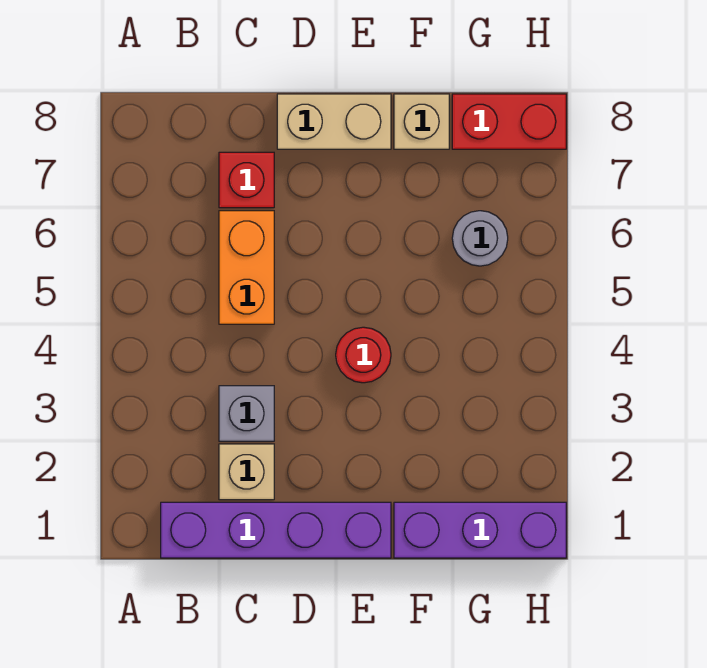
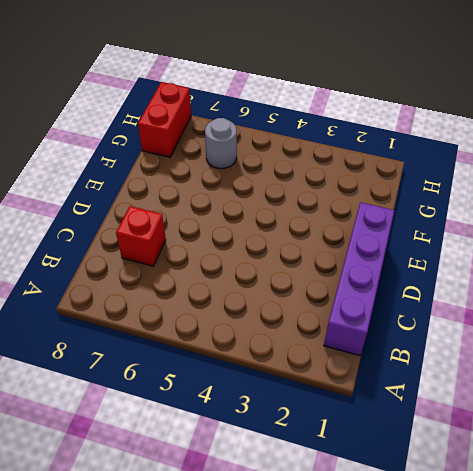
none -> tan 1x1 brick [219,444,274,500]
none -> grey 1x1 brick [219,386,274,441]

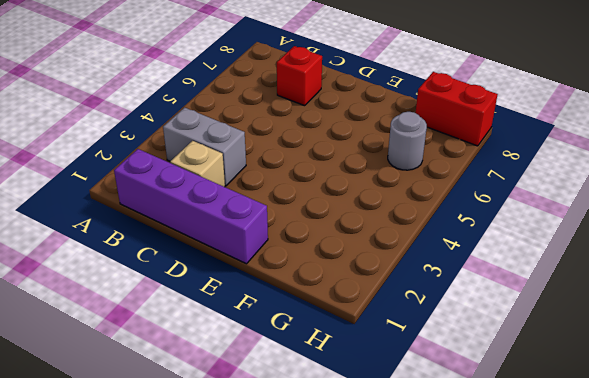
grey 1x2 brick [163,107,246,186] -> grey 1x1 brick [219,386,274,441]
none -> orange 1x2 brick [219,211,274,324]
none -> tan 1x2 brick [277,94,391,149]

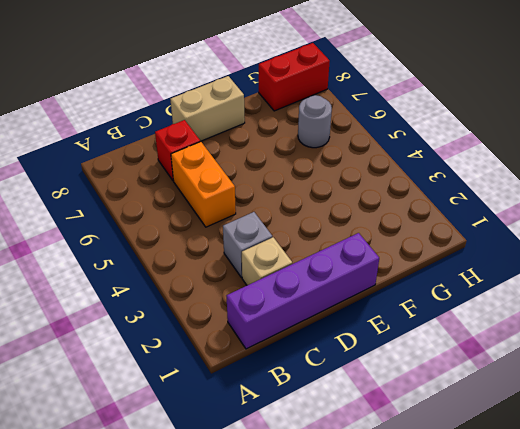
none -> red 1x1 round brick [336,327,391,383]
none -> purple 1x3 brick [394,502,566,558]

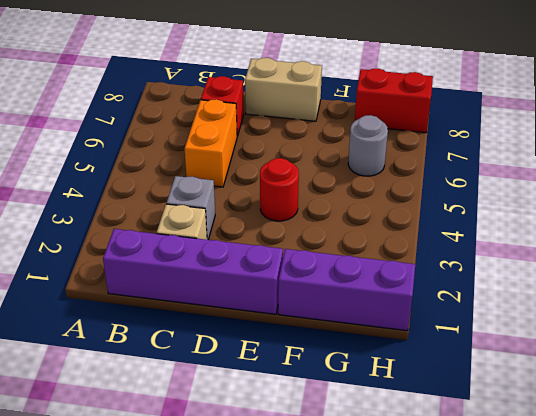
none -> tan 1x1 brick [394,94,449,149]

